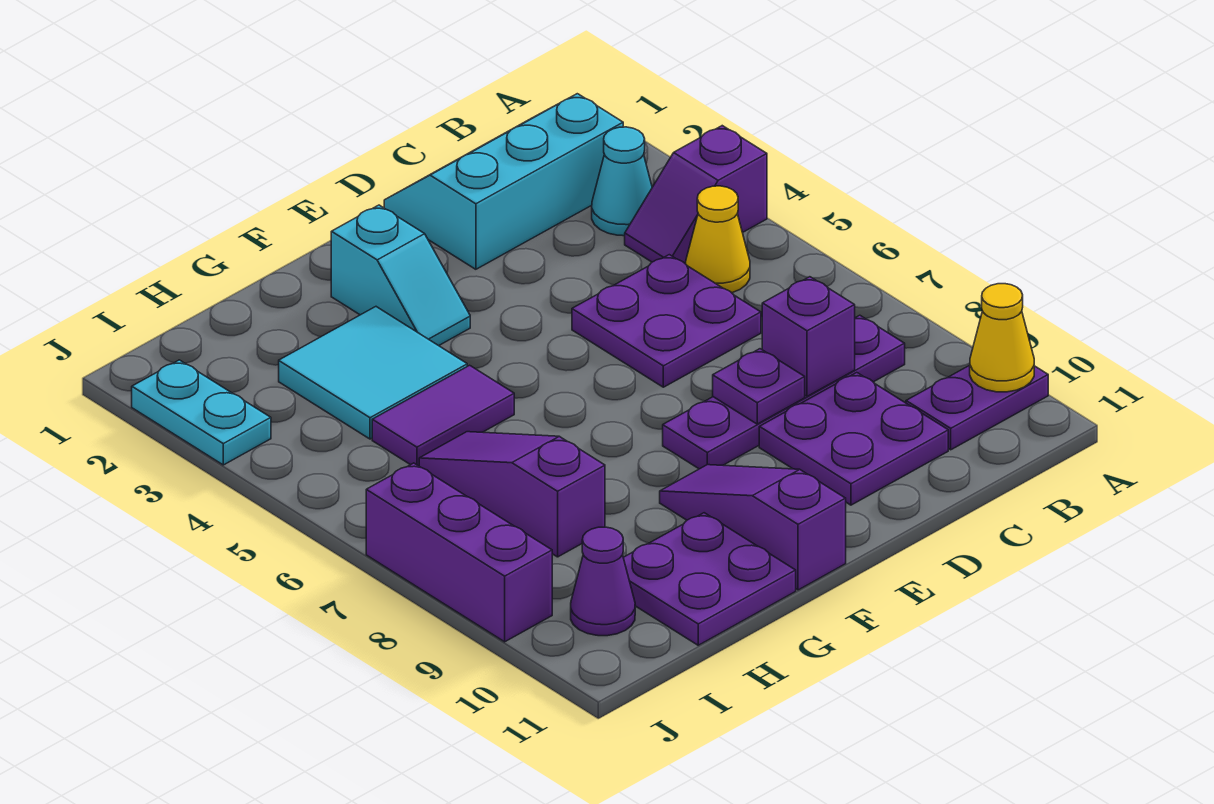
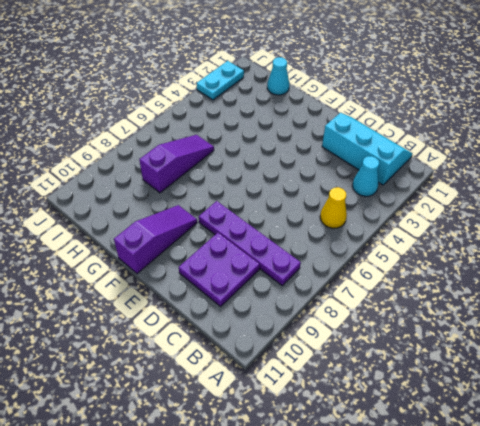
cyan 1x1 cone [267,57,289,95] -> none
none -> purple 1x2 slope [625,126,767,264]
none -> purple 1x2 plate [906,365,1048,450]
none -> purple 2x2 plate [572,255,761,387]

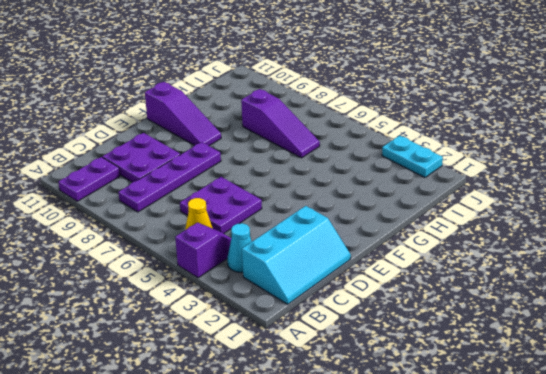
none -> cyan 1x2 slope [331,205,470,346]
none -> cyan 2x2 tile [279,307,467,439]
none -> purple 1x2 tile [372,365,514,466]

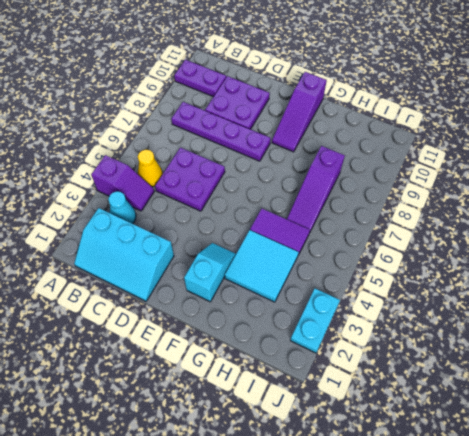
none -> purple 2x2 plate [623,513,796,645]
none -> purple 1x1 cone [571,527,635,636]
none -> purple 1x3 brick [366,463,552,642]

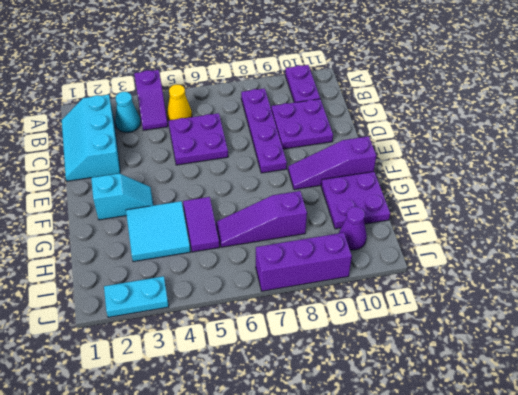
none -> yellow 1x1 cone [970,284,1034,392]
none -> purple 1x1 brick [762,277,855,396]
none -> purple 1x1 plate [713,349,805,424]

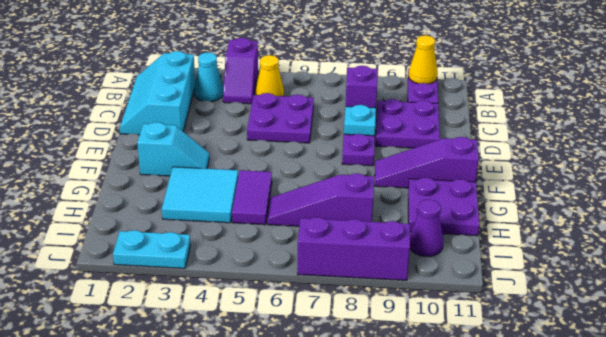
cyan 1x1 plate [344,105,376,136] -> purple 1x1 plate [713,349,805,424]

